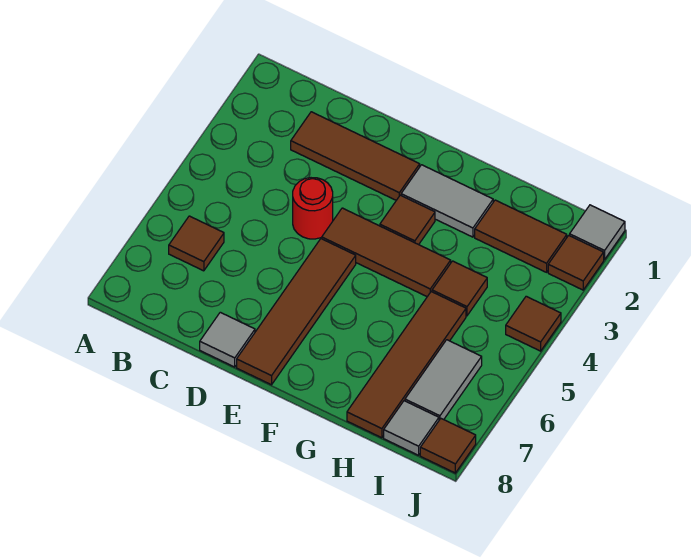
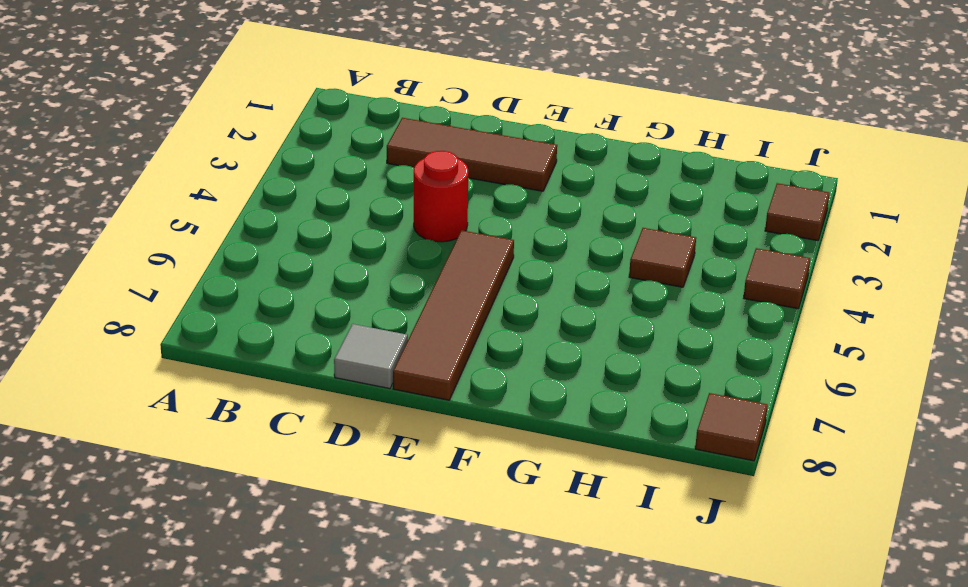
none -> brown 1x1 tile [169,216,224,271]
none -> brown 1x3 tile [322,208,451,297]
none -> grey 1x2 tile [401,165,493,237]

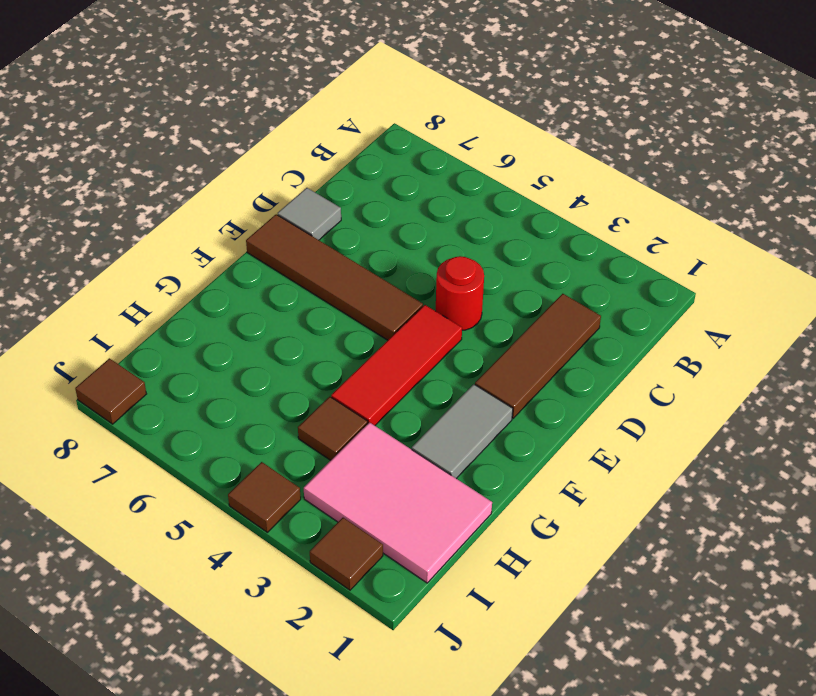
red 1x3 tile [331,305,462,425] -> brown 1x3 tile [322,208,451,297]
pink 2x3 tile [304,422,492,583] -> brown 1x2 tile [475,200,567,272]
none -> brown 1x1 tile [169,216,224,271]
none -> brown 1x1 tile [380,195,435,245]
none -> brown 1x4 tile [347,292,466,438]

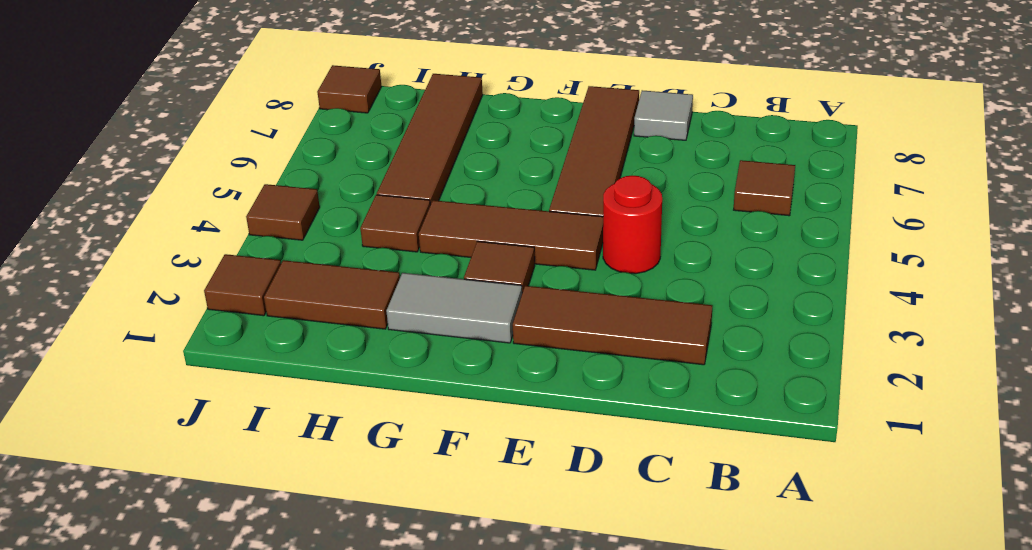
none -> grey 1x2 tile [405,340,482,420]
none -> grey 1x1 tile [384,401,439,455]
none -> grey 1x1 tile [570,205,625,260]

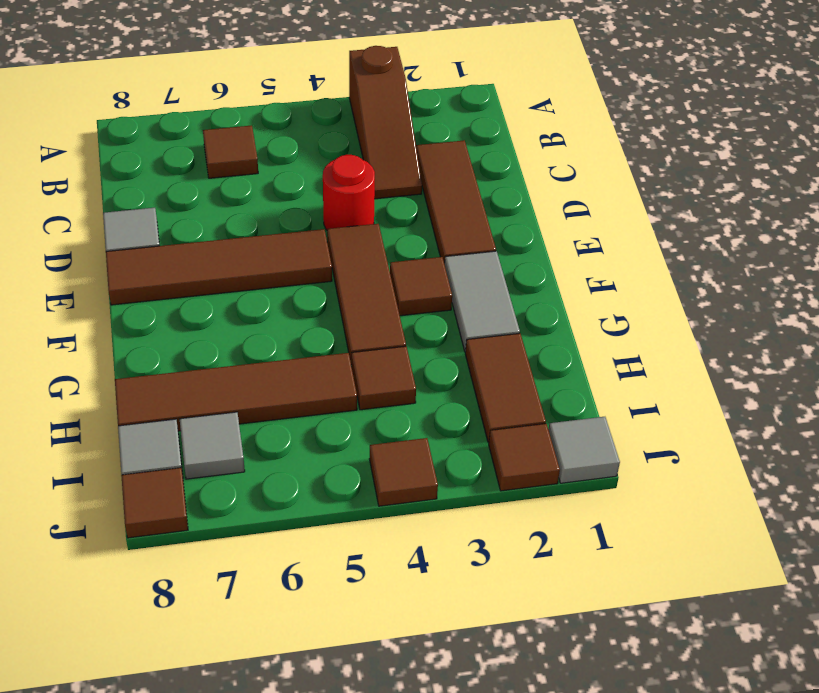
brown 1x3 slope [349,46,422,199] -> none
grey 1x1 tile [180,412,245,479] -> grey 1x2 tile [405,340,482,420]

